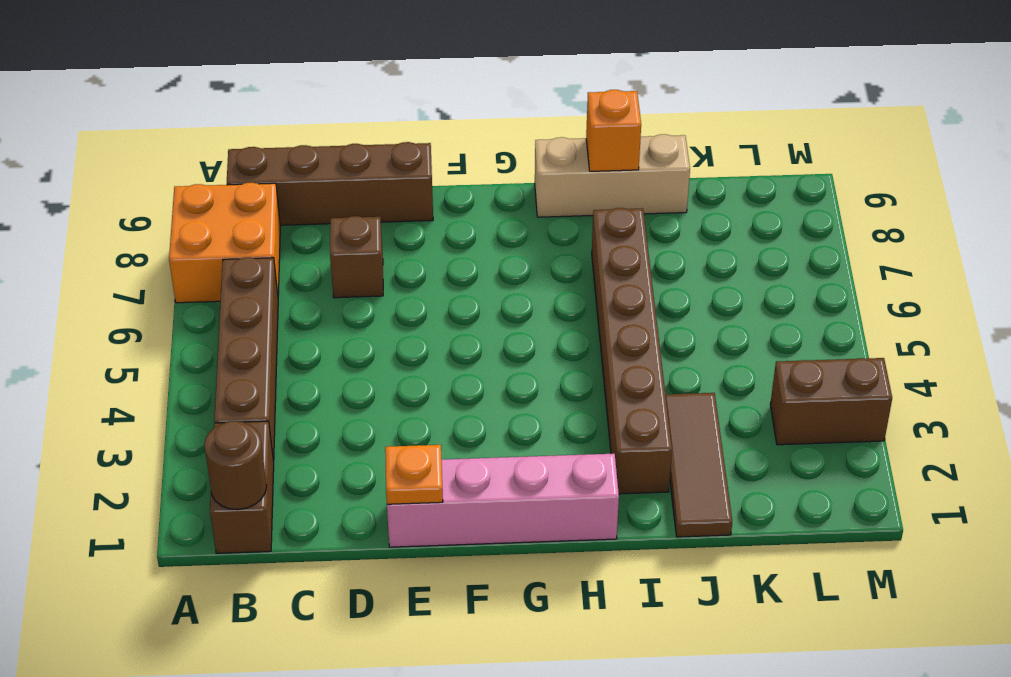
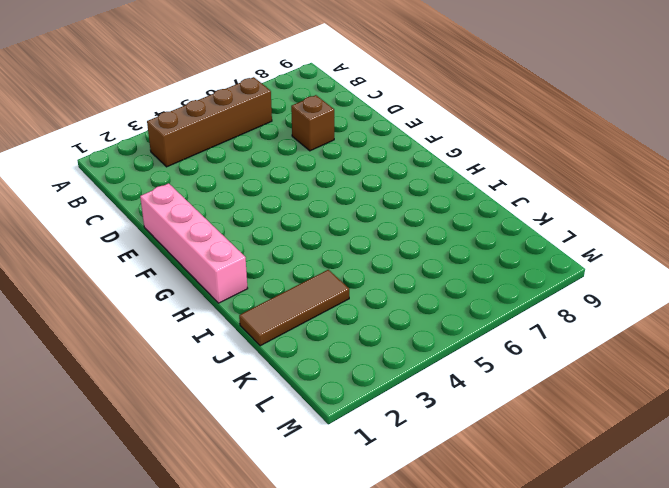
none -> orange 2x2 brick [169,183,280,303]
none -> brown 1x2 brick [210,421,274,553]
none -> brown 1x4 brick [227,142,433,225]

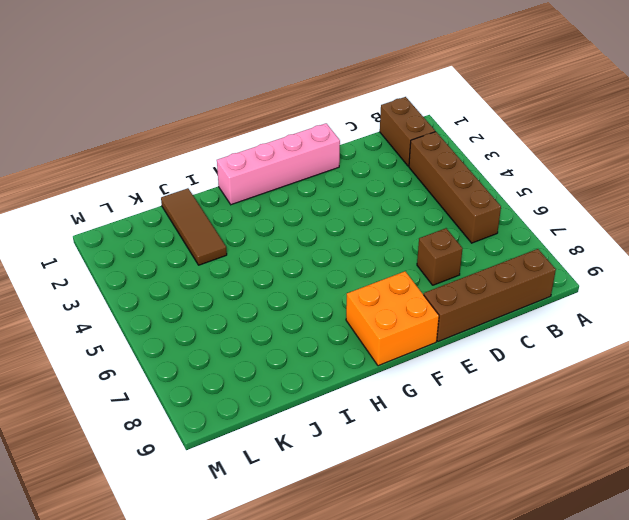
orange 2x2 brick [346,271,439,366] -> orange 2x2 brick moved to [169,183,280,303]
none -> tan 1x3 brick [535,134,690,217]
none -> brown 1x6 brick [592,208,672,494]
none -> brown 1x2 brick [770,358,892,445]

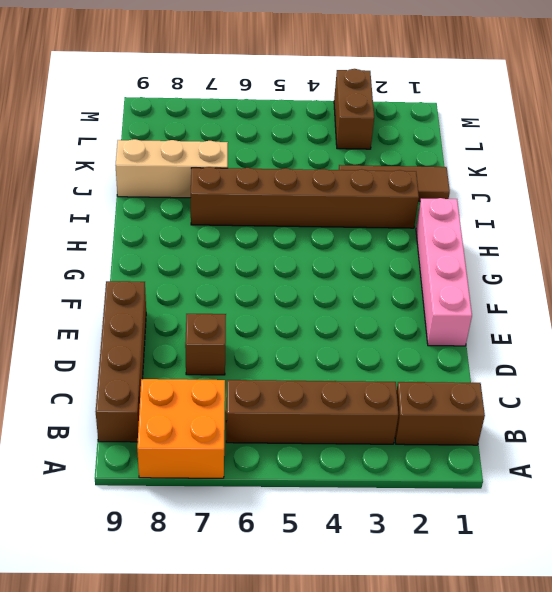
tan 1x3 brick [115,139,228,198] -> tan 1x3 brick turned to [535,134,690,217]
none -> brown 1x1 round brick [204,421,267,510]
none -> orange 1x1 plate [385,445,443,504]
none -> orange 1x1 brick [586,90,641,171]

